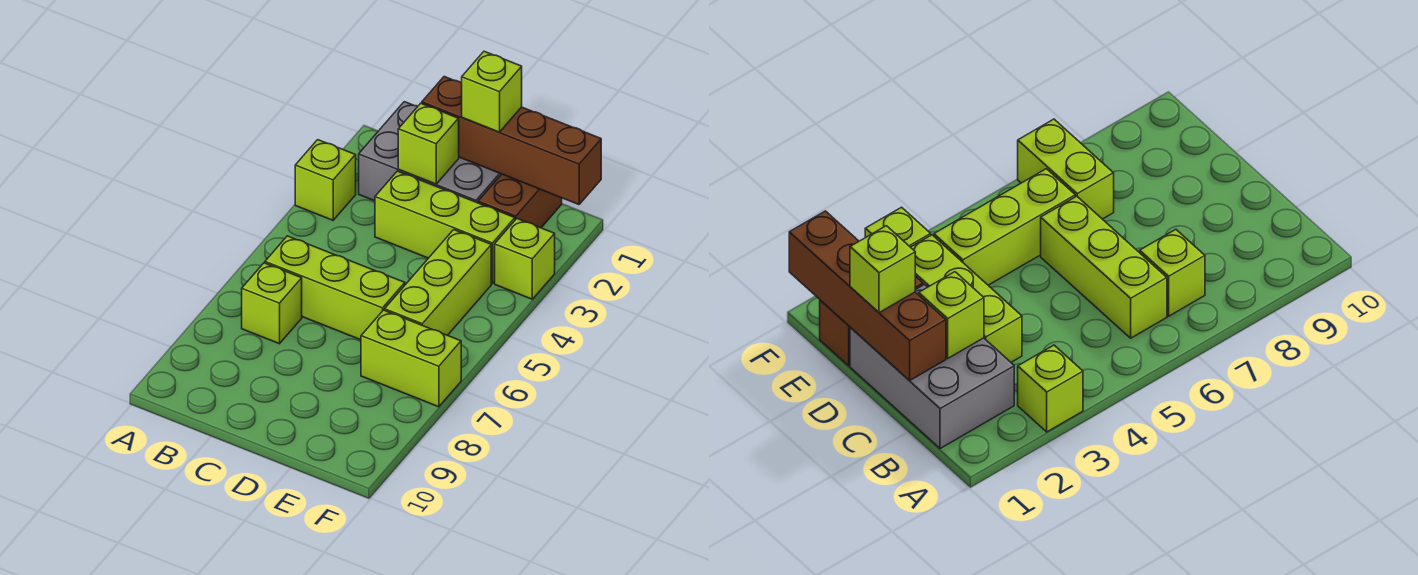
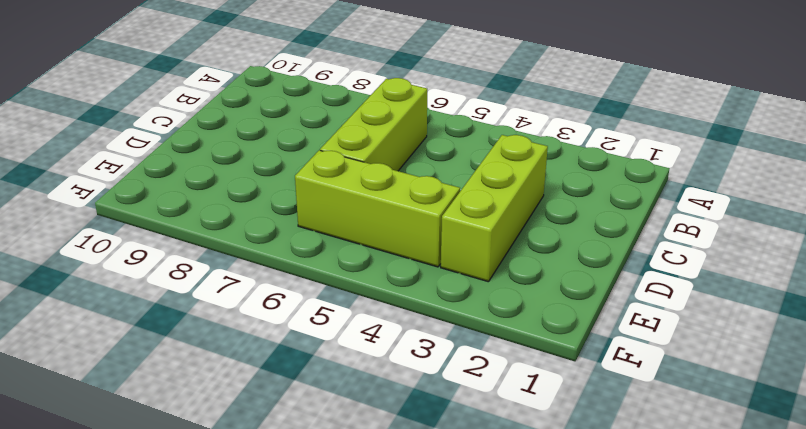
none -> lime 1x1 brick [295,140,356,220]
none -> grey 2x3 brick [359,102,501,203]
none -> lime 1x1 brick [242,263,302,344]

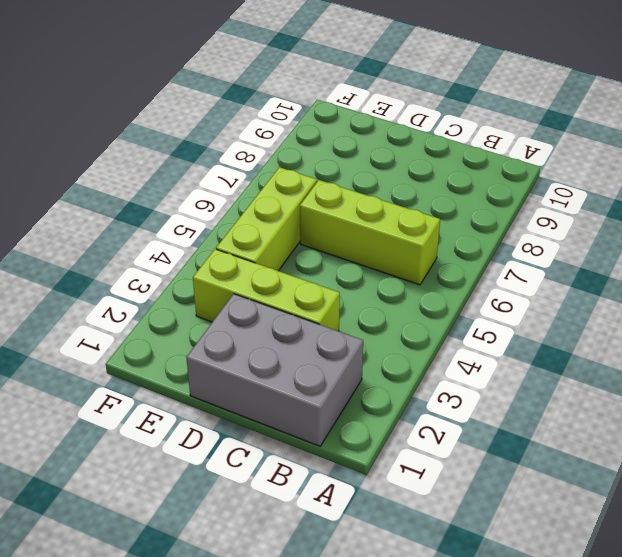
none -> lime 1x1 brick [295,140,356,220]
none -> lime 1x1 brick [242,263,302,344]
none -> brown 1x2 brick [478,174,562,228]

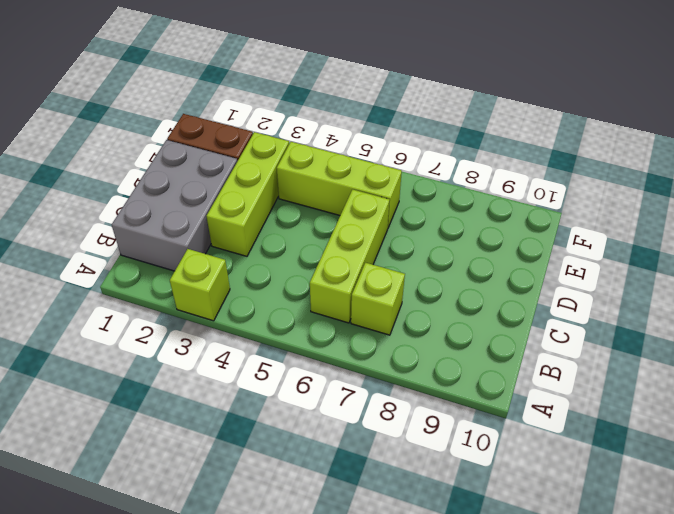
none -> lime 1x2 brick [361,310,461,407]
none -> lime 1x1 brick [495,219,555,299]
none -> brown 1x4 brick [422,77,601,205]

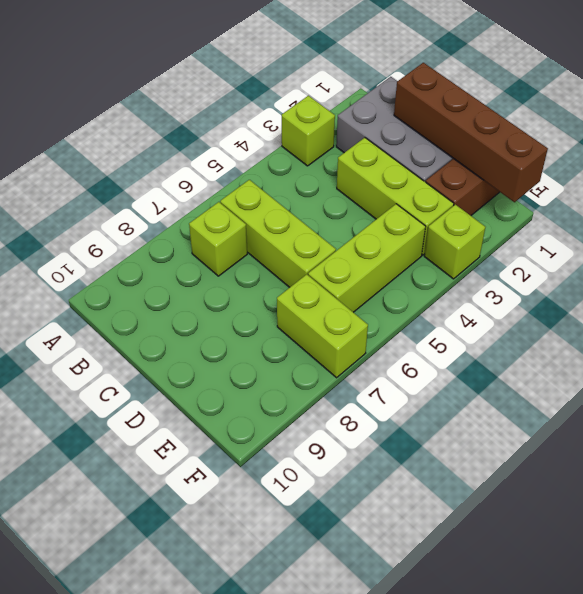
none -> lime 1x1 brick [398,103,459,184]
none -> lime 1x1 brick [462,51,522,132]

